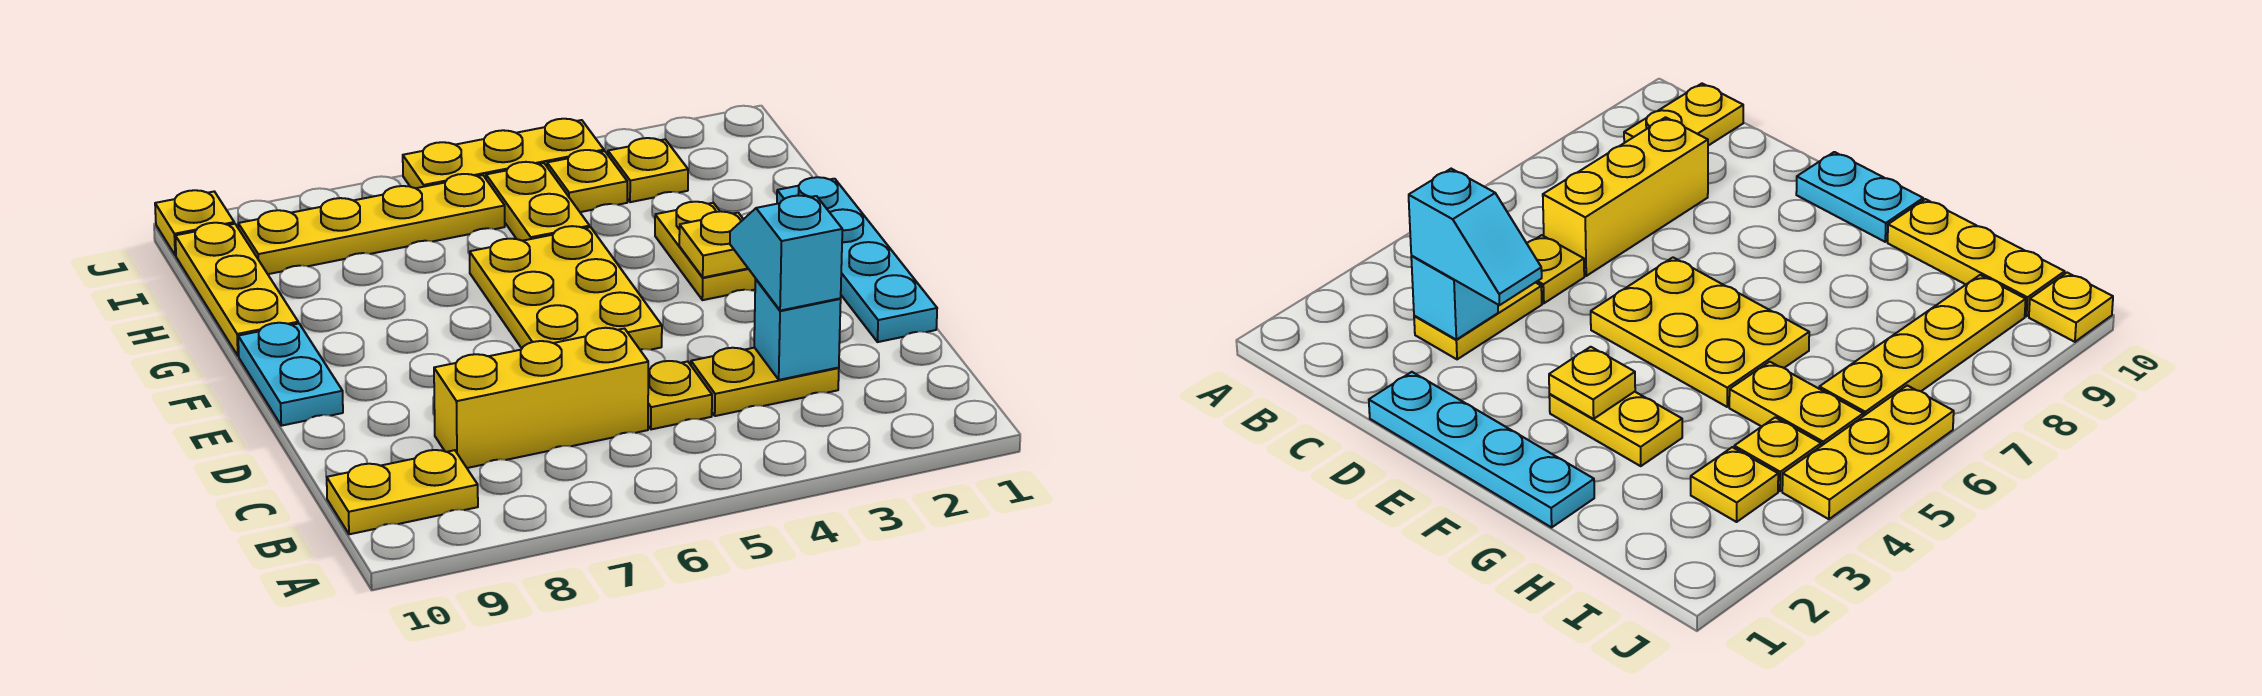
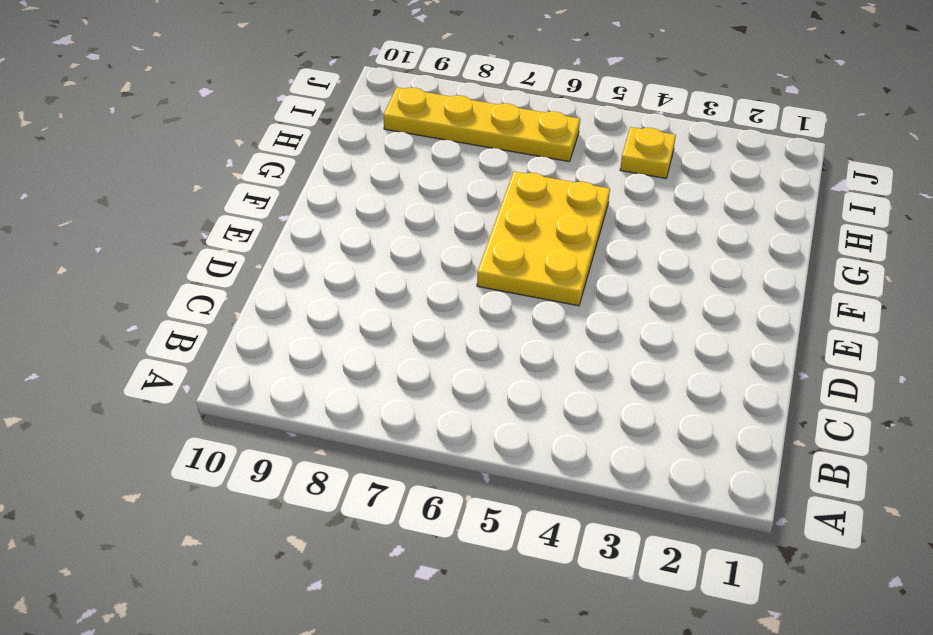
none -> yellow 1x2 plate [327,450,478,534]
none -> yellow 1x2 plate [691,348,839,416]
none -> yellow 1x1 plate [648,361,712,429]

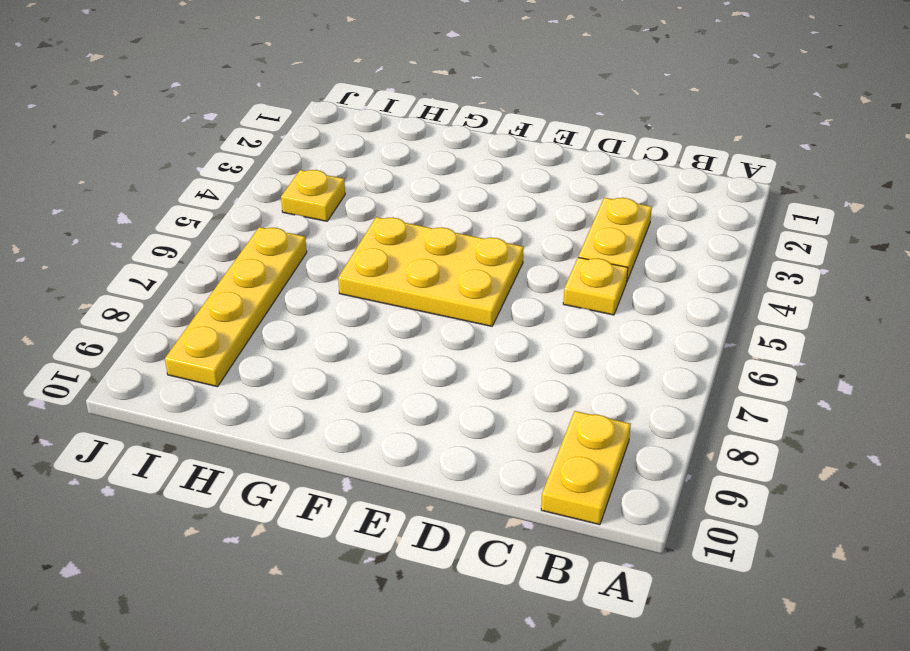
none -> yellow 1x3 brick [434,328,648,468]
none -> cyan 1x4 plate [777,177,937,342]
none -> cyan 1x2 plate [238,323,343,426]

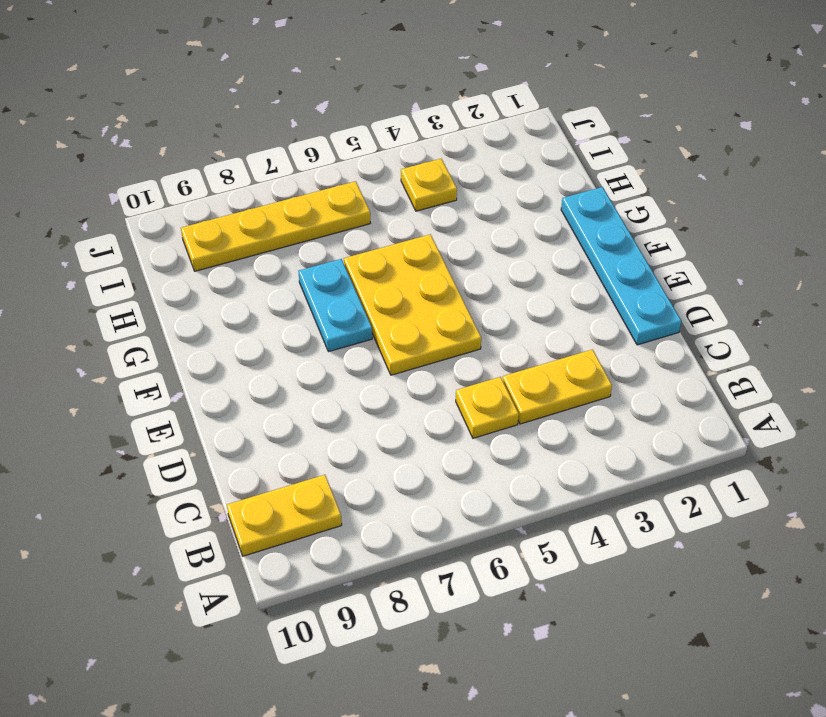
cyan 1x2 plate [298,259,372,352] -> cyan 1x2 plate moved to [238,323,343,426]
none -> yellow 1x3 brick [434,328,648,468]
none -> yellow 1x2 plate [655,202,756,300]
none -> yellow 1x3 plate [175,223,298,356]

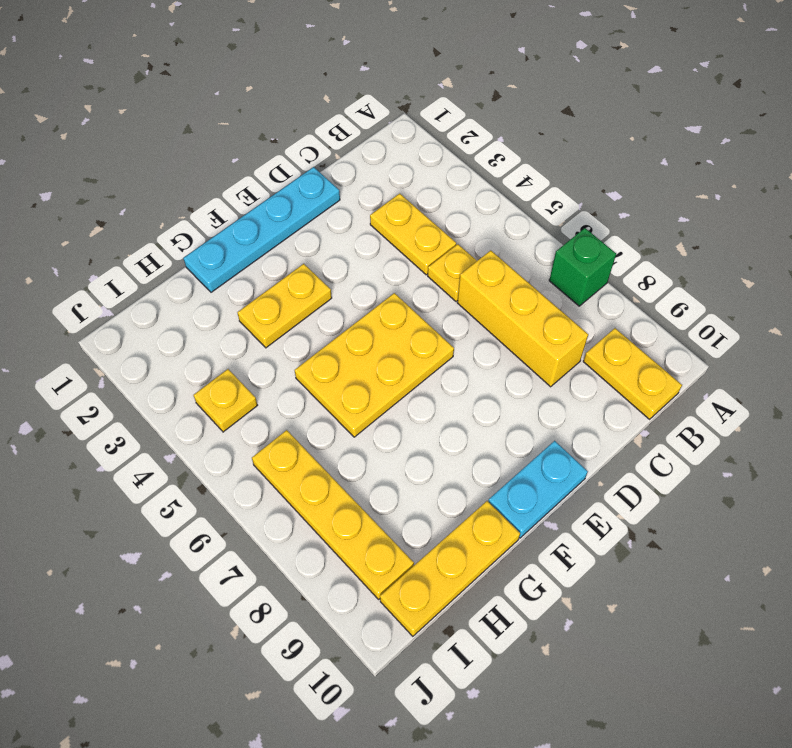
green 1x1 brick [549,228,616,306] -> none
none -> yellow 1x2 plate [486,162,590,241]
none -> yellow 1x1 plate [608,138,688,202]
none -> yellow 1x3 plate [403,119,604,188]

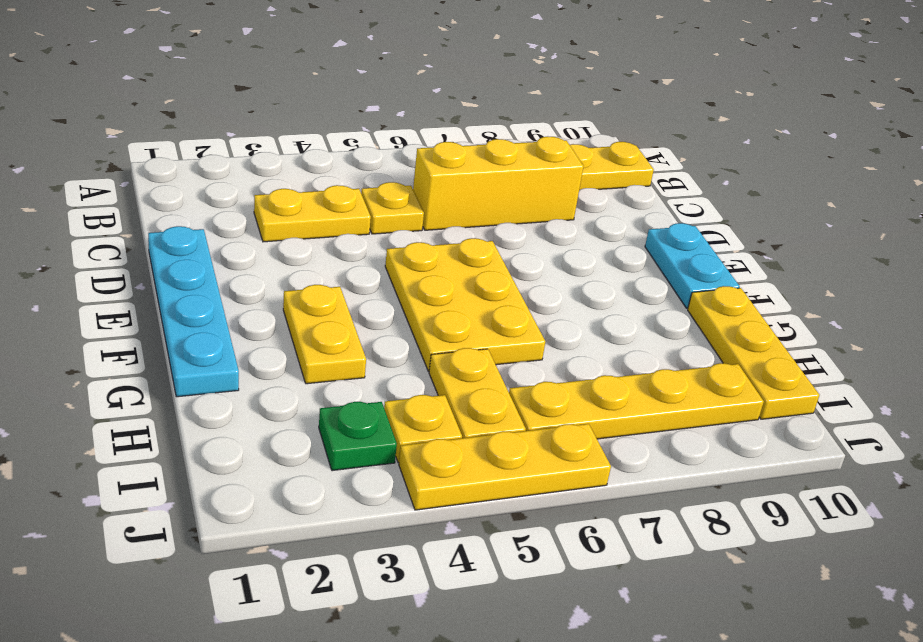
green 1x1 plate [319,402,397,471] -> yellow 1x1 plate [608,138,688,202]
none -> yellow 1x1 plate [155,190,234,255]
none -> cyan 1x1 brick [754,279,841,380]
none -> yellow 1x1 plate [679,211,748,278]

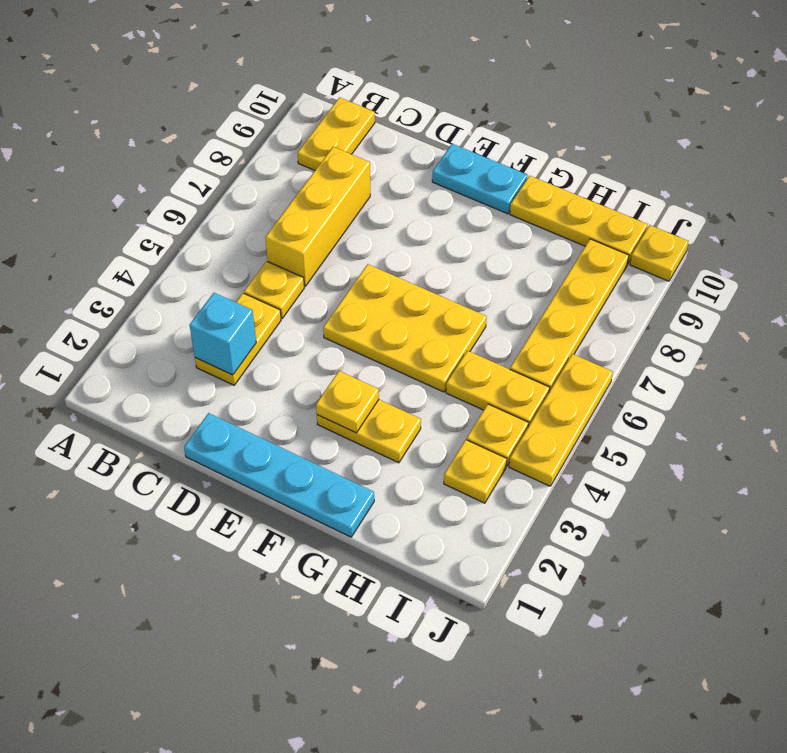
none -> cyan 1x2 slope [730,196,842,311]

